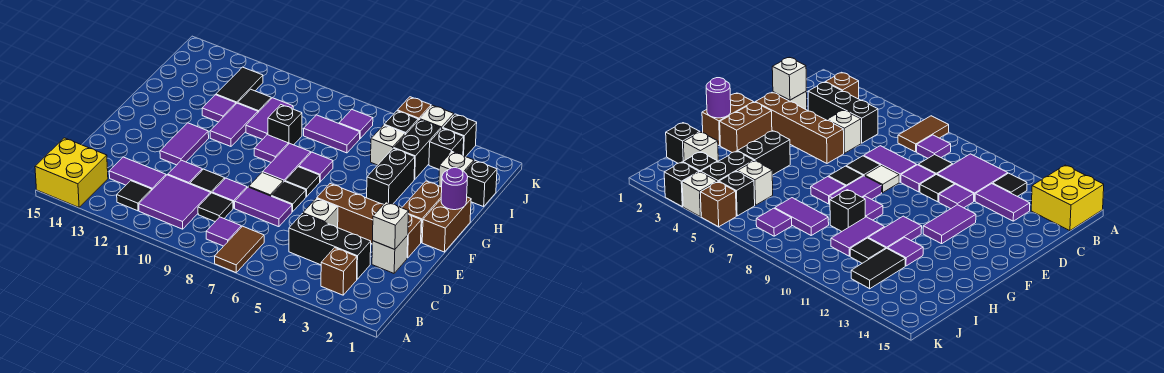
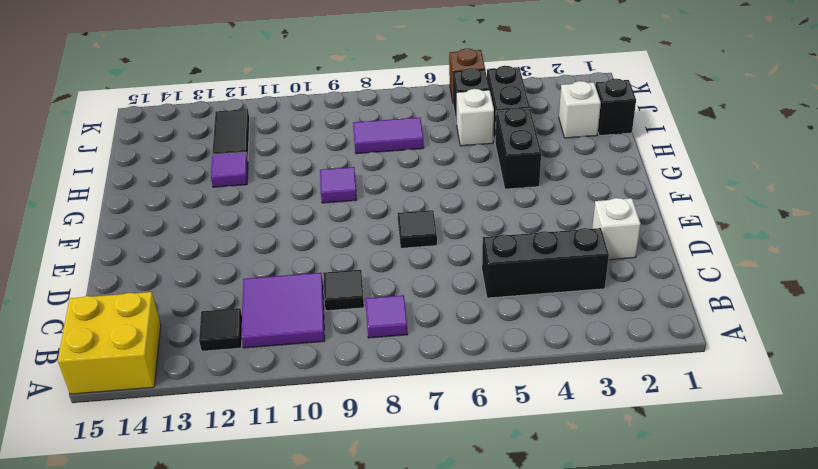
none -> brown 1x2 tile [215,226,264,272]
none -> brown 1x1 brick [321,248,357,295]
none -> purple 1x2 tile [109,157,166,190]
none -> white 1x1 brick [303,198,338,228]

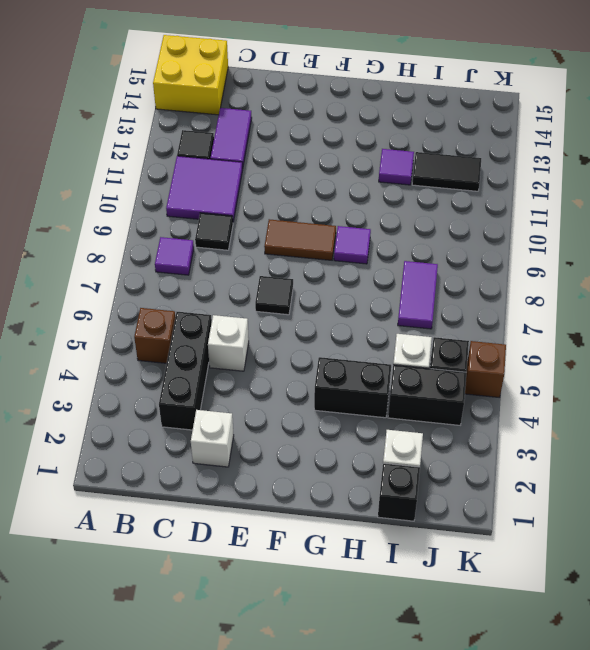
brown 1x1 brick [134,308,175,363] -> brown 1x1 brick moved to [321,248,357,295]
brown 1x2 tile [264,219,336,260] -> brown 1x2 tile moved to [215,226,264,272]
none -> purple 1x2 tile [235,187,292,227]
none -> purple 1x1 tile [212,178,247,208]
none -> black 1x1 tile [190,169,225,193]
none -> purple 1x1 tile [168,160,202,184]

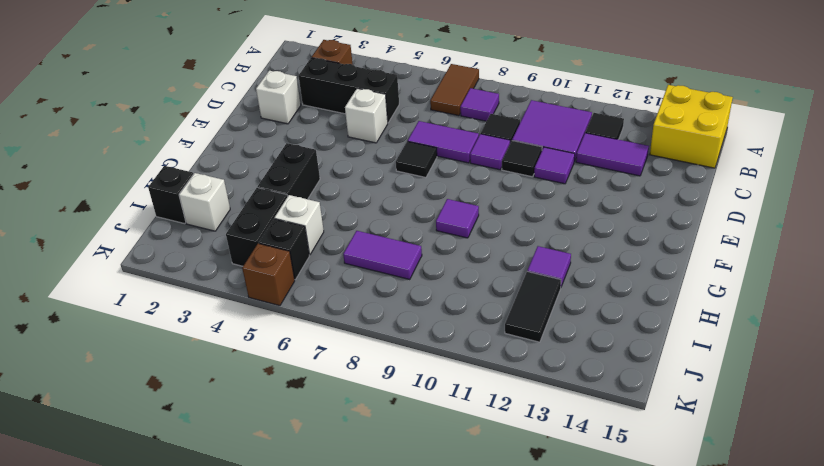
none -> brown 1x4 brick [317,184,421,258]
none -> white 1x1 tile [249,172,283,196]
none -> purple 1x2 tile [160,123,209,165]
none -> brown 1x2 brick [422,197,471,252]

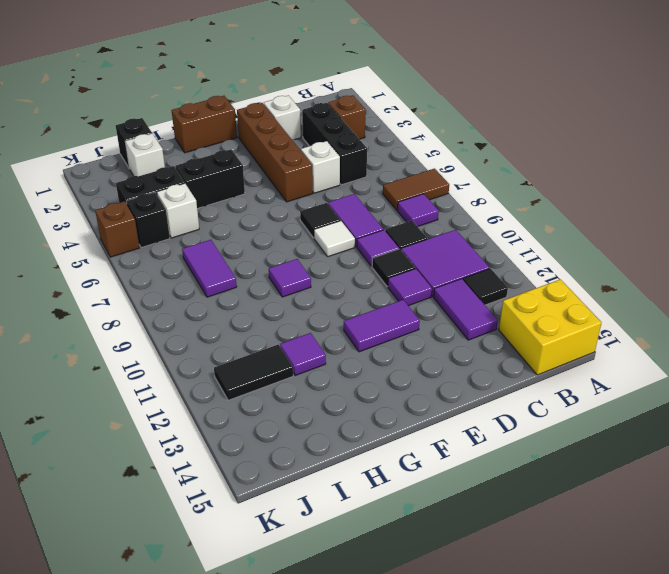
none -> brown 1x2 brick [402,181,442,242]
none -> black 1x1 tile [285,167,320,197]
none -> purple 1x2 tile [263,143,311,182]
none -> purple 1x1 tile [299,152,333,182]

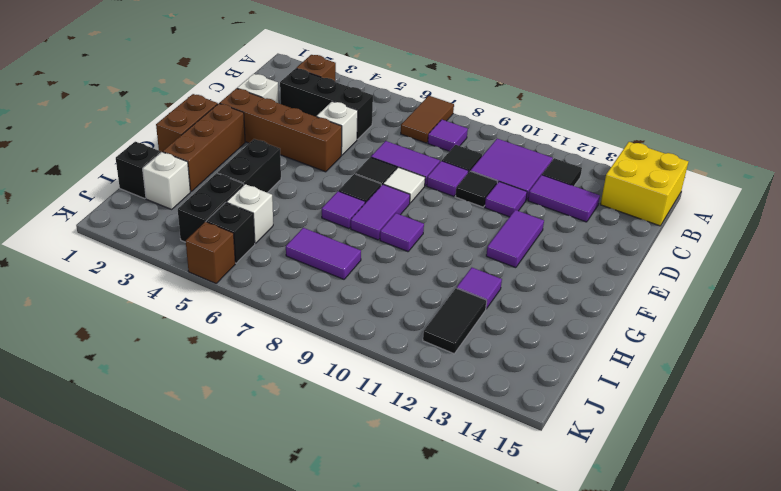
brown 1x3 brick [163,103,245,192] -> brown 1x2 brick [402,181,442,242]
none -> purple 1x2 tile [210,103,258,146]
none -> black 1x1 brick [268,105,302,145]
none -> purple 1x2 tile [246,98,293,139]
none -> black 1x1 tile [238,89,271,112]

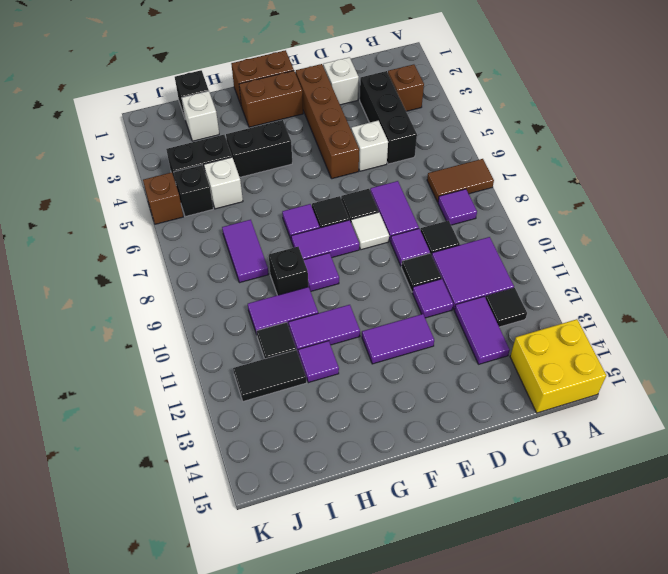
none -> black 1x1 brick [429,128,464,169]
none -> purple 1x1 tile [339,110,373,138]
none -> black 1x1 brick [443,114,477,157]
none -> white 1x1 brick [420,105,454,129]

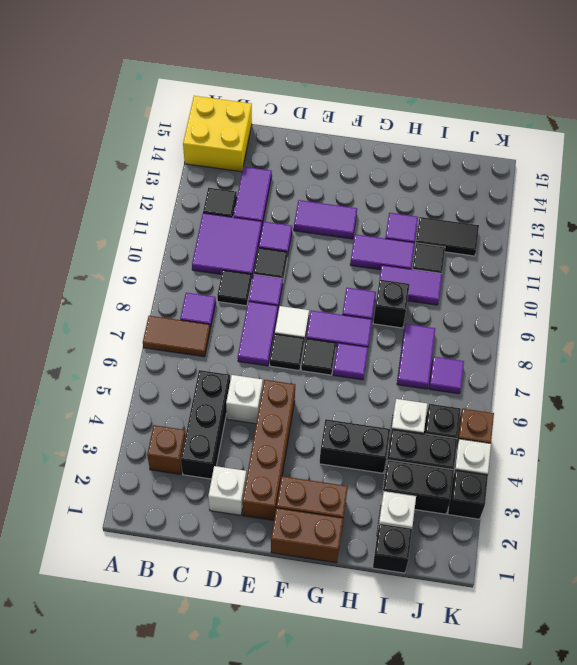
black 1x2 brick [381,460,454,514] -> black 1x1 brick [429,128,464,169]
none -> white 1x1 brick [373,202,409,250]
none -> purple 1x1 round brick [441,168,468,210]

